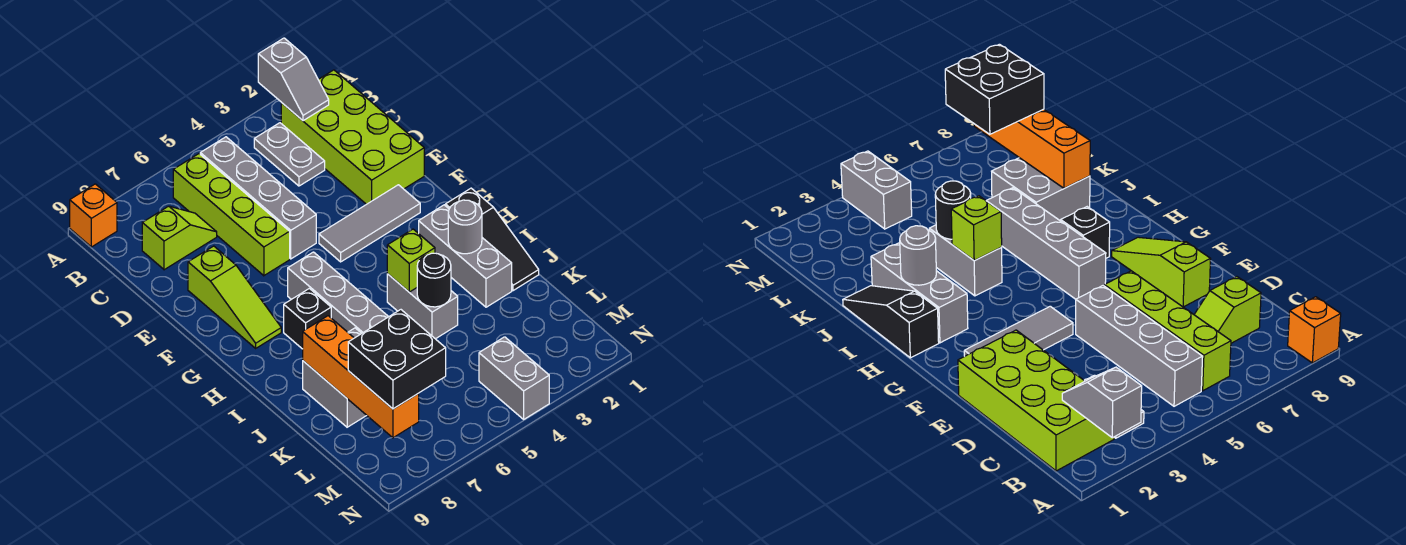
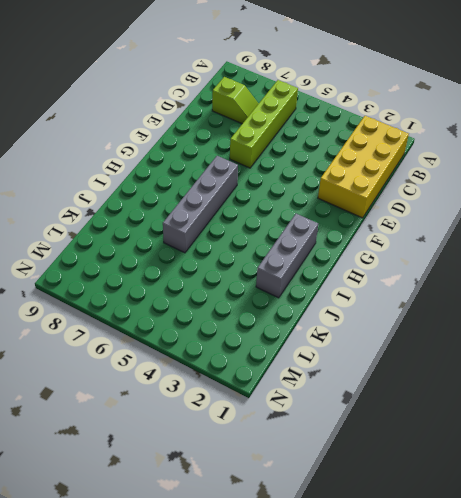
yellow 2x4 brick [318,116,409,218] -> lime 2x4 brick [281,70,424,204]
none -> orange 1x1 brick [70,184,117,247]
none -> grey 1x2 plate [254,123,325,186]
none -> grey 1x4 brick [200,137,316,259]

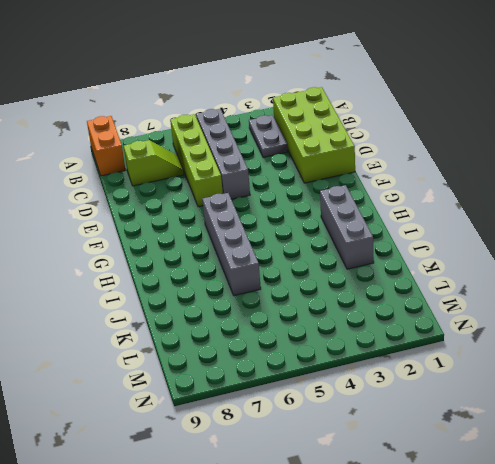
orange 1x2 brick [87,116,125,176] -> orange 1x1 brick [70,184,117,247]
none -> lime 1x3 slope [188,246,281,348]
none -> grey 1x3 tile [319,185,420,262]
none -> black 1x3 slope [446,188,539,291]

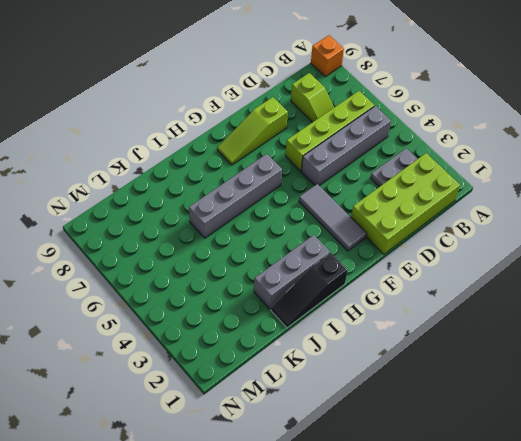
none -> black 1x1 brick [284,288,331,349]
none -> grey 1x2 brick [387,274,458,339]
none -> grey 2x2 brick [303,328,367,427]

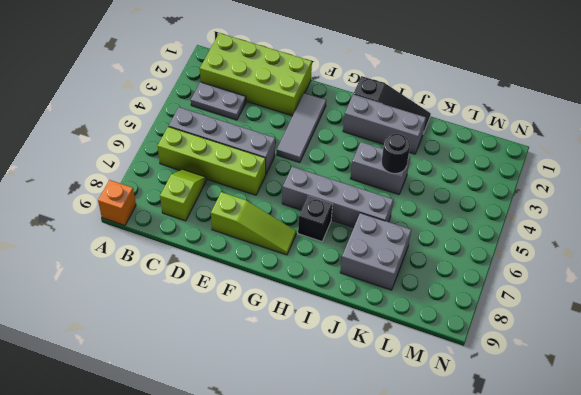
none -> grey 1x2 brick [479,337,549,419]
none -> grey 1x2 slope [258,38,329,121]
none -> grey 1x1 round brick [448,200,482,254]

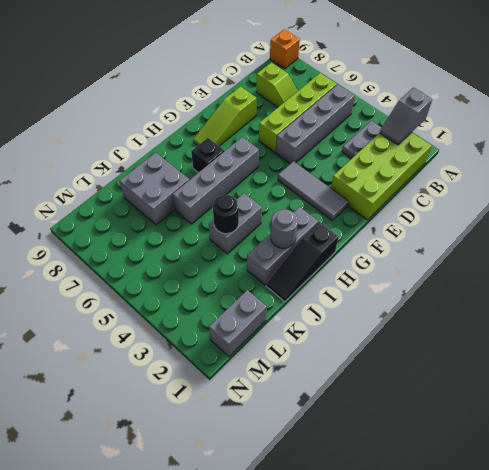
grey 1x2 brick [209,290,267,357] -> grey 1x2 brick moved to [479,337,549,419]
none -> lime 1x1 brick [387,229,435,292]
none -> orange 1x4 brick [303,316,419,438]
none -> black 2x2 brick [348,310,446,409]

